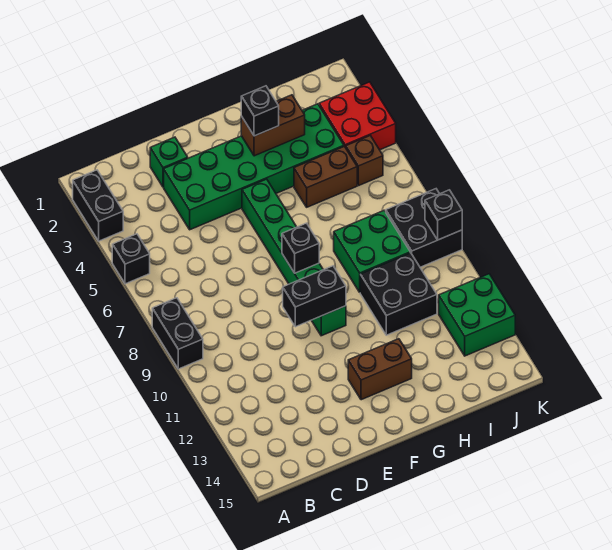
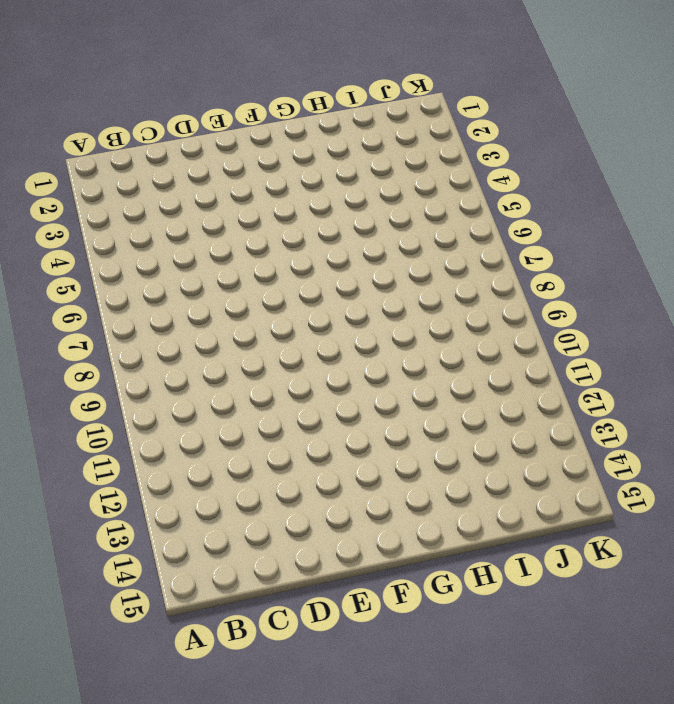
none -> black 1x2 brick [73,170,123,241]
none -> black 1x1 brick [112,234,150,284]
none -> black 1x2 brick [152,298,203,369]

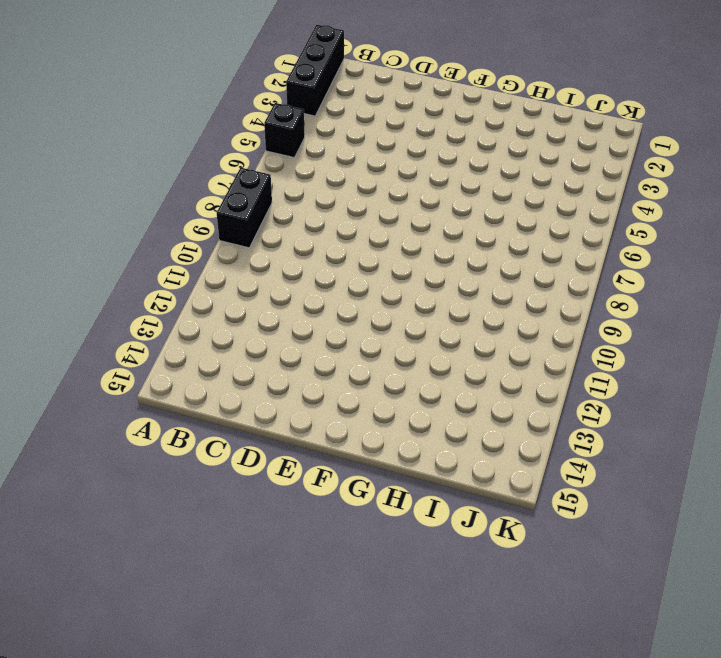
black 1x3 brick [286,25,344,116] -> black 1x2 brick [73,170,123,241]
none -> green 1x1 brick [150,137,188,187]
none -> green 2x6 brick [164,104,344,230]
none -> green 1x6 brick [242,179,346,336]

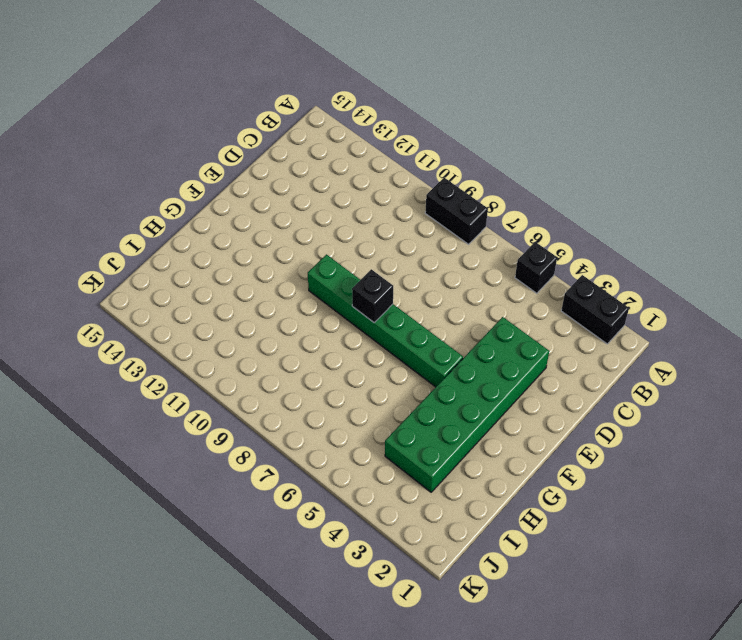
none -> green 1x1 brick [150,137,188,187]
none -> brown 1x2 brick [348,339,412,400]
none -> brown 1x2 brick [294,146,357,207]

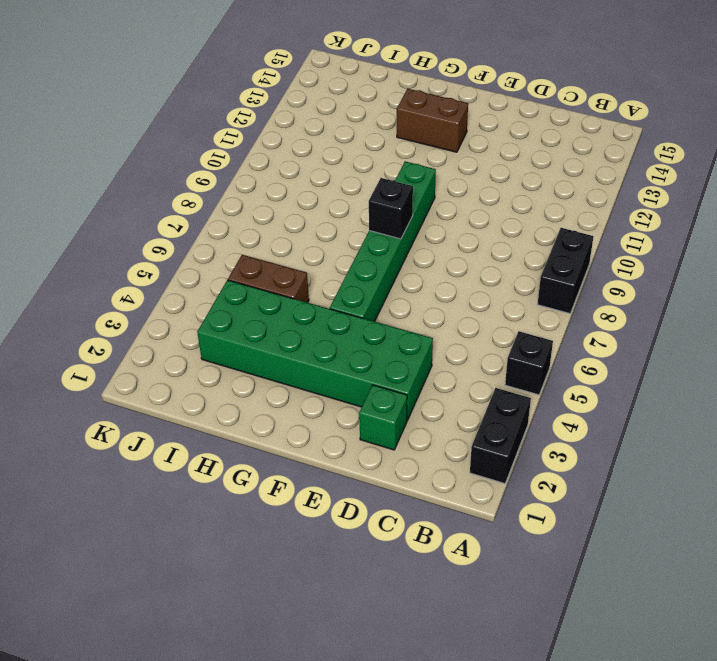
none -> green 2x2 brick [334,211,410,292]
none -> black 2x2 brick [360,253,437,335]
none -> red 2x2 brick [319,82,396,150]

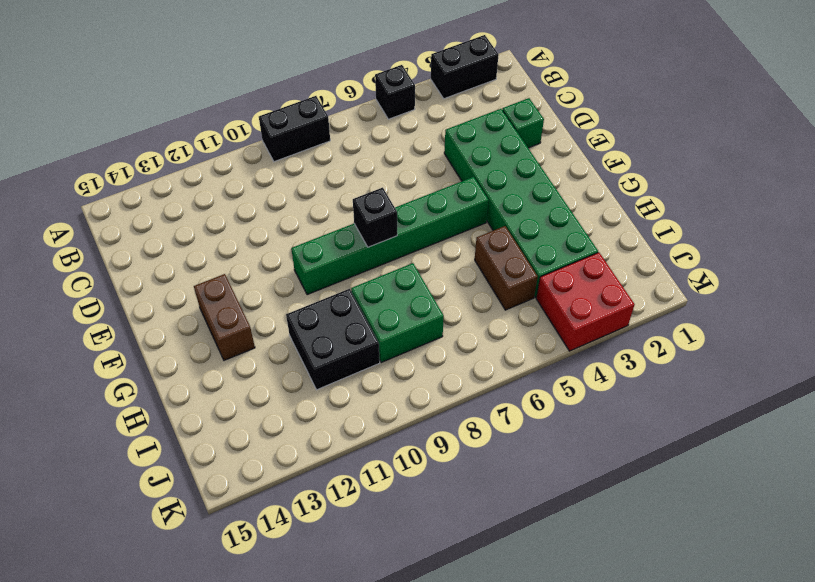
none -> brown 1x1 brick [345,136,383,186]
none -> black 2x2 brick [386,189,462,267]
none -> green 2x2 brick [439,274,515,356]

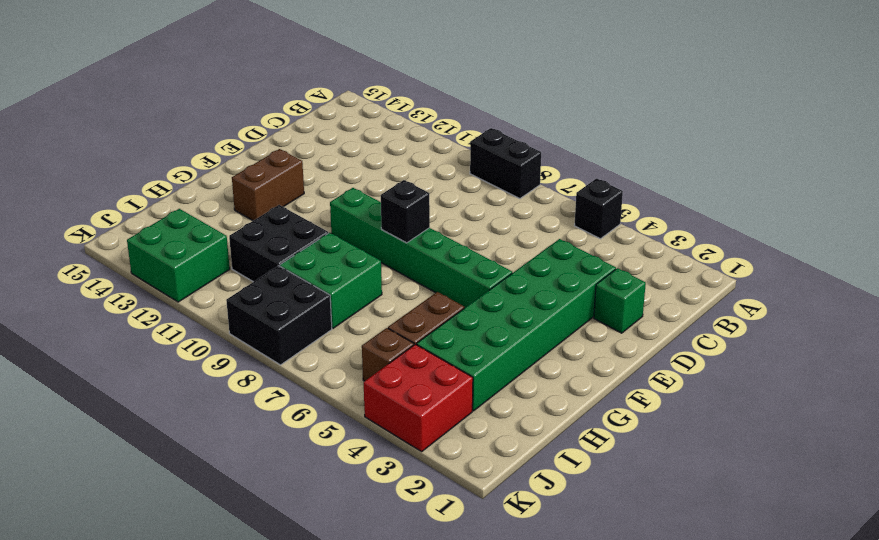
none -> black 1x2 brick [73,170,123,241]
none -> black 1x2 brick [283,266,346,327]
none -> brown 1x2 brick [241,95,305,156]

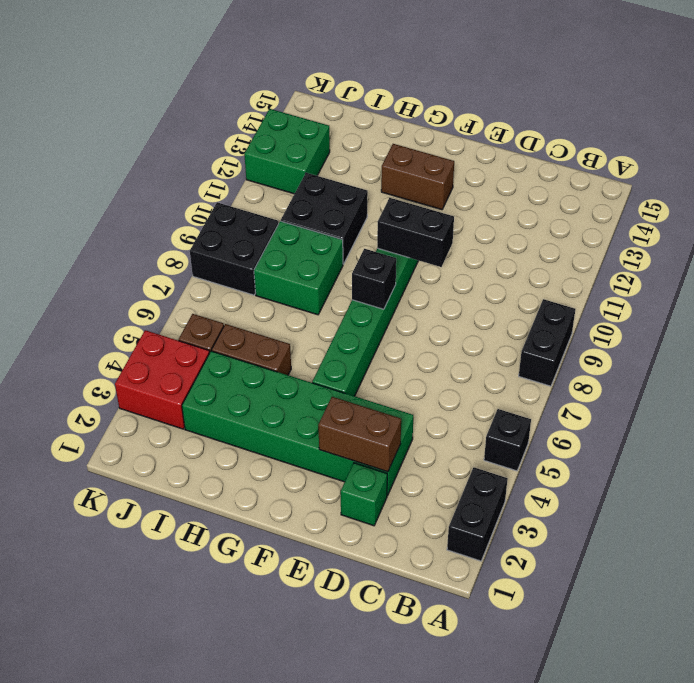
brown 1x2 brick [318,397,401,472] -> brown 1x2 brick moved to [241,95,305,156]
none -> black 1x1 brick [425,190,462,240]
none -> black 1x1 brick [241,86,279,136]

